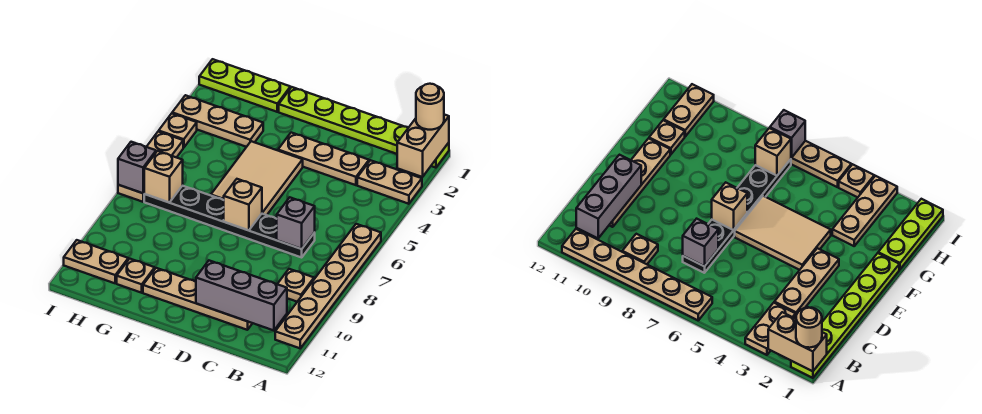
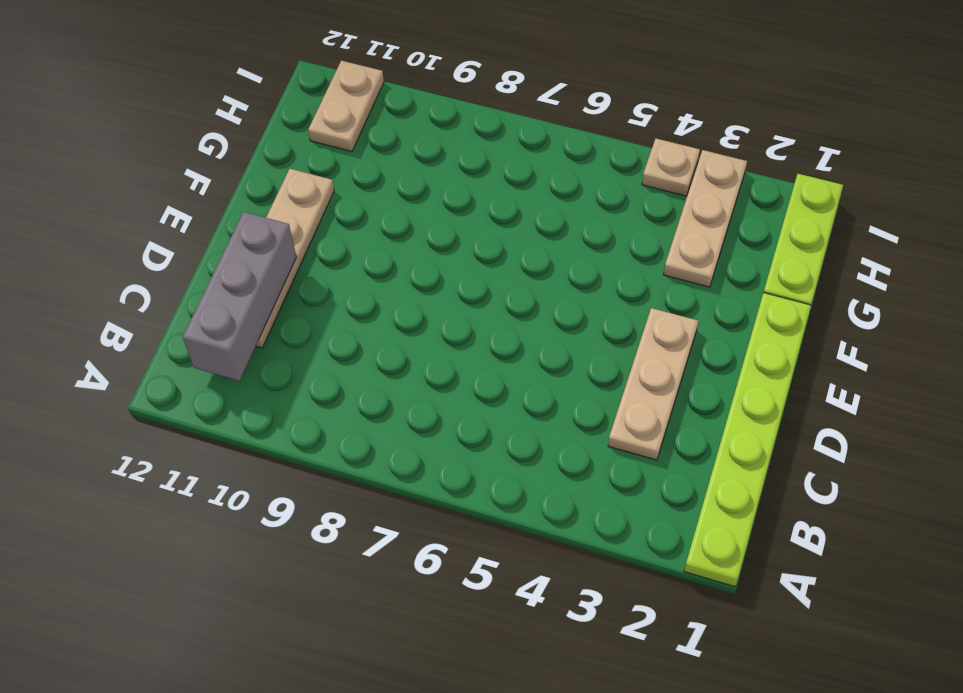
none -> tan 1x2 plate [357,160,422,204]
none -> tan 1x6 plate [275,224,381,348]
none -> tan 1x1 plate [278,269,314,302]

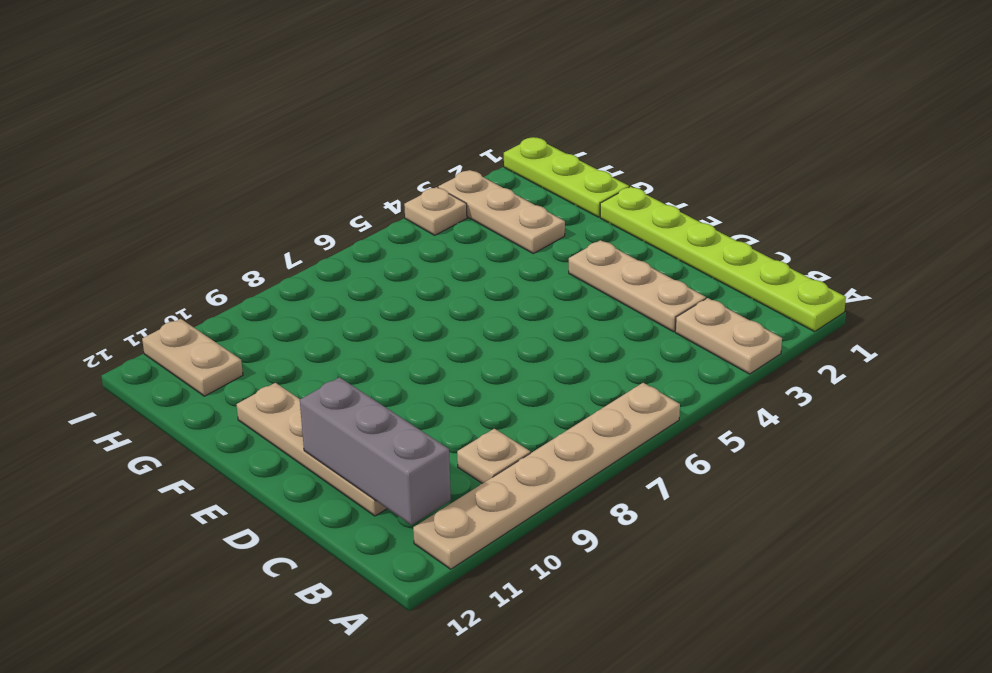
none -> black 1x6 plate [144,186,315,257]
none -> tan 2x3 tile [211,141,303,215]
none -> tan 1x1 plate [117,259,155,293]

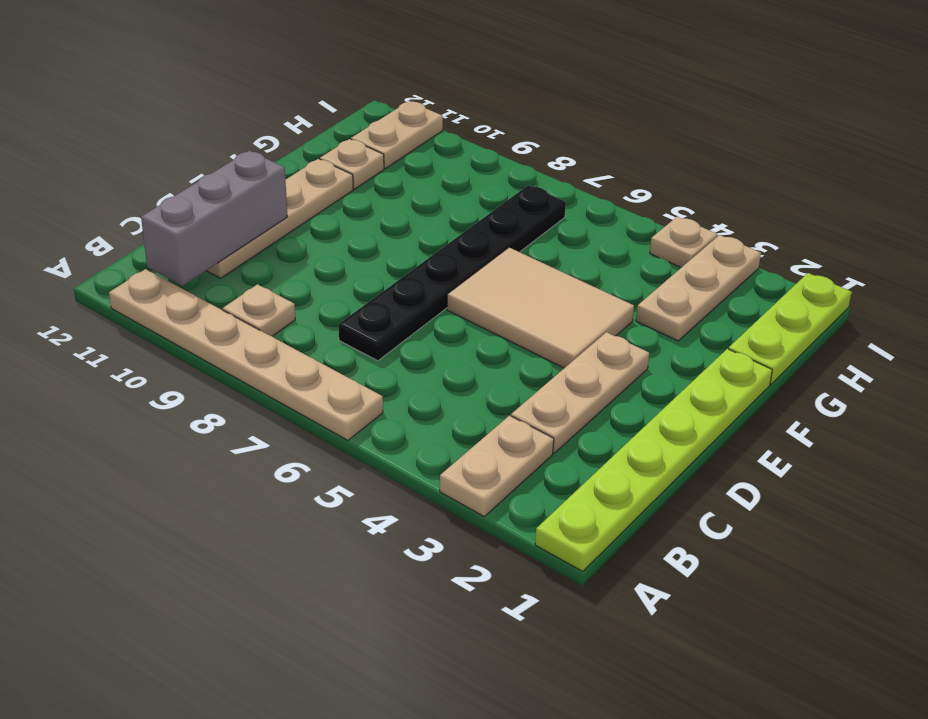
none -> tan 1x3 plate [118,131,183,202]
none -> tan 1x2 brick [397,115,449,177]
none -> grey 1x1 brick [277,197,315,249]

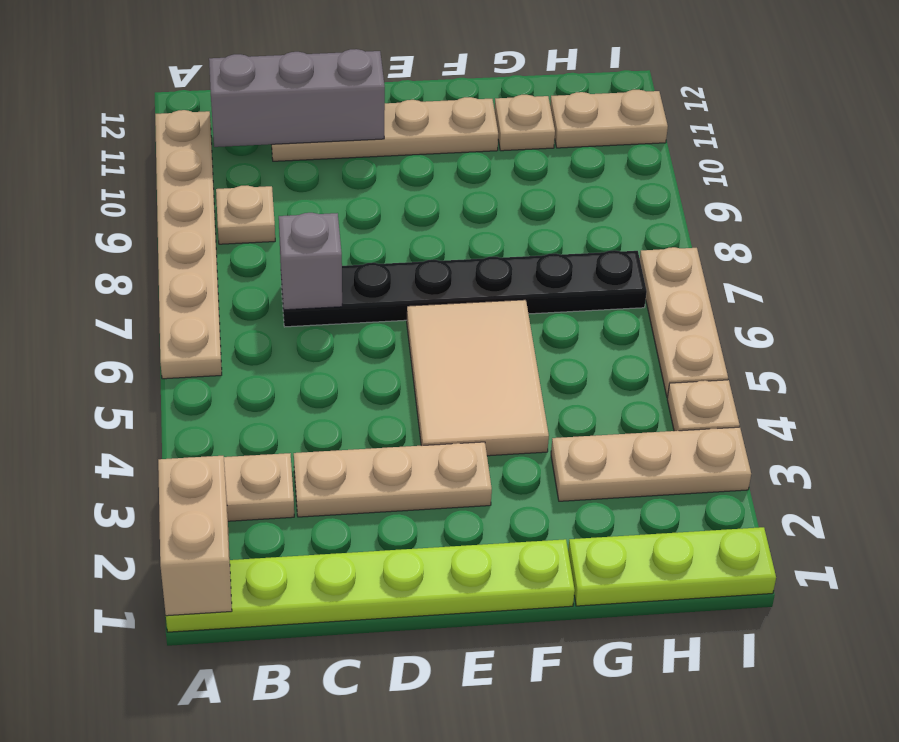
none -> tan 1x1 brick [224,179,262,230]
none -> tan 1x1 brick [144,151,183,202]
none -> grey 1x1 brick [118,142,156,193]

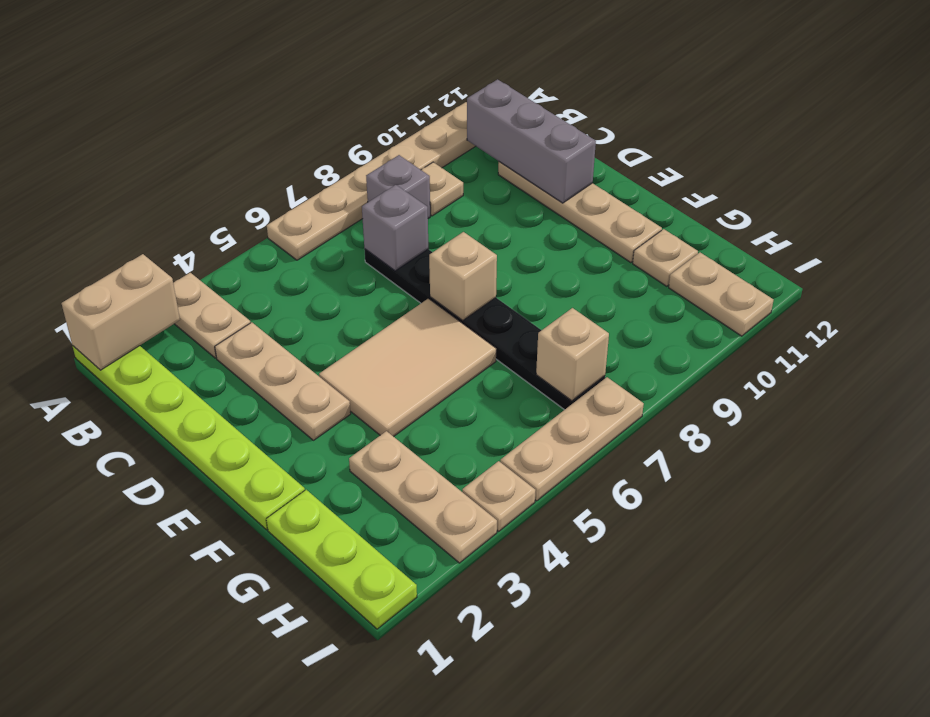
grey 1x1 brick [366,155,430,219] -> grey 1x1 brick moved to [118,142,156,193]
none -> tan 1x1 round brick [416,84,444,130]

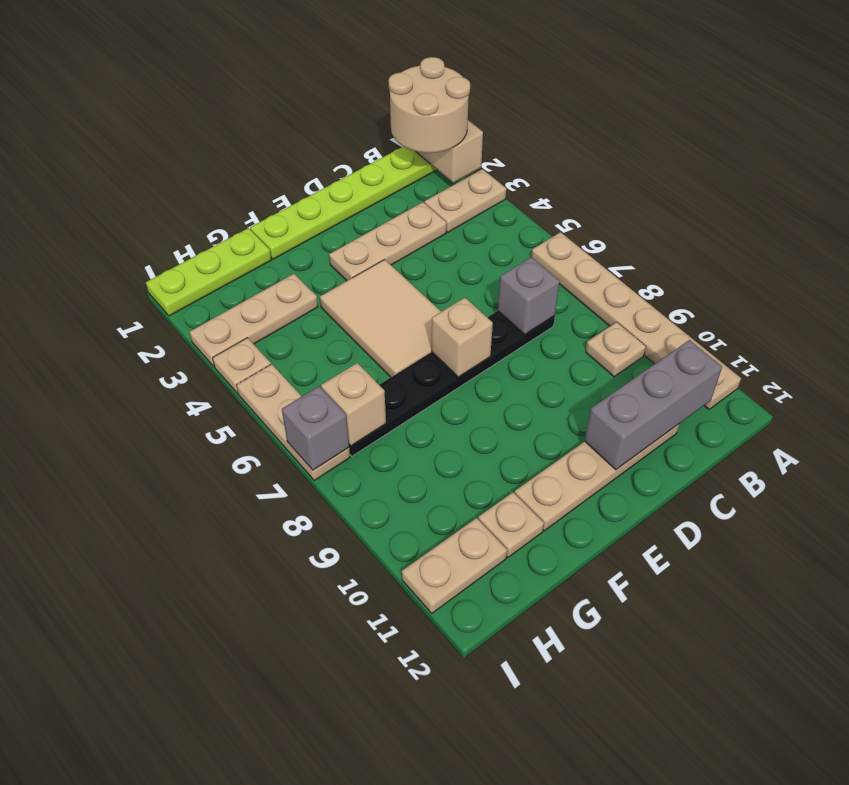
tan 2x2 round brick [388,57,470,153] -> tan 1x1 round brick [416,84,444,130]

